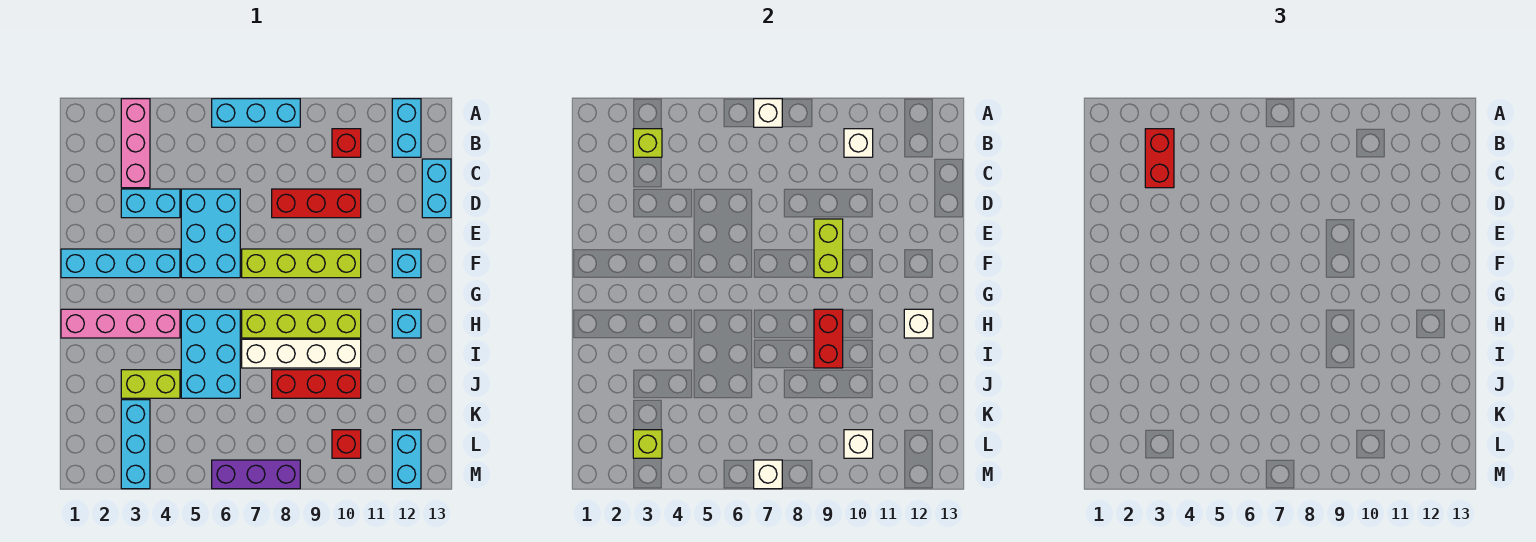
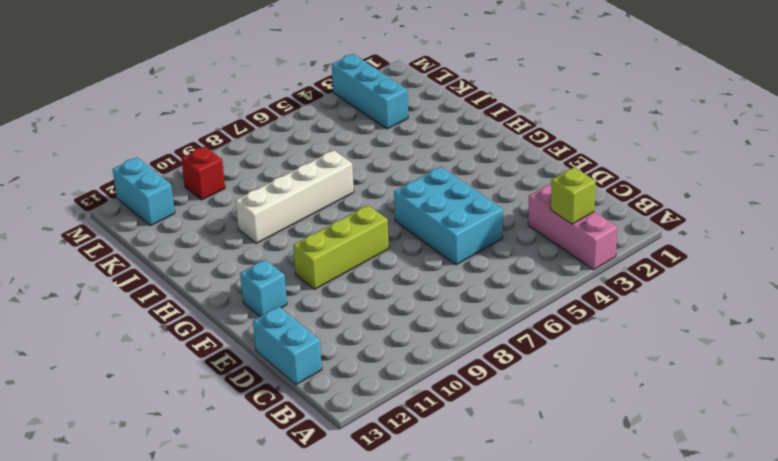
lime 1x3 brick [293,205,389,289] -> lime 1x4 brick [242,249,361,278]
none -> cyan 1x3 brick [212,99,300,127]
none -> cyan 1x2 brick [392,99,421,157]
none -> red 1x1 brick [332,129,361,157]
none -> cyan 1x2 brick [121,189,180,218]

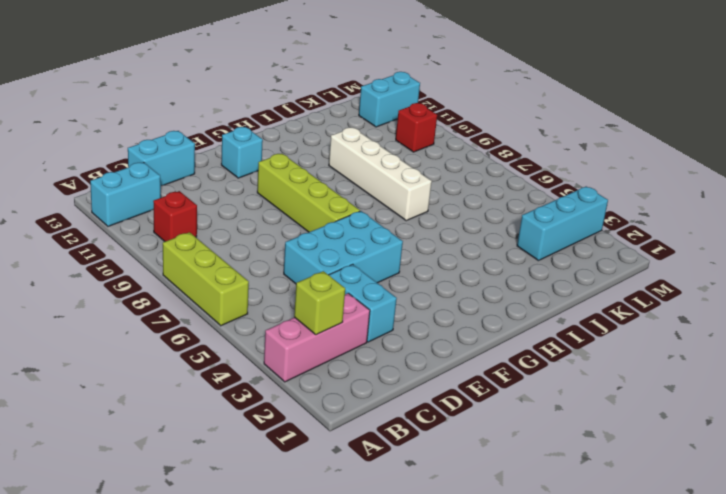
lime 1x3 brick [163,232,249,326] -> cyan 1x3 brick [212,99,300,127]
none -> red 1x3 brick [272,189,361,218]
none -> cyan 1x4 brick [61,249,180,278]
none -> pink 1x4 brick [61,309,180,338]
none -> cyan 2x3 brick [181,309,240,398]

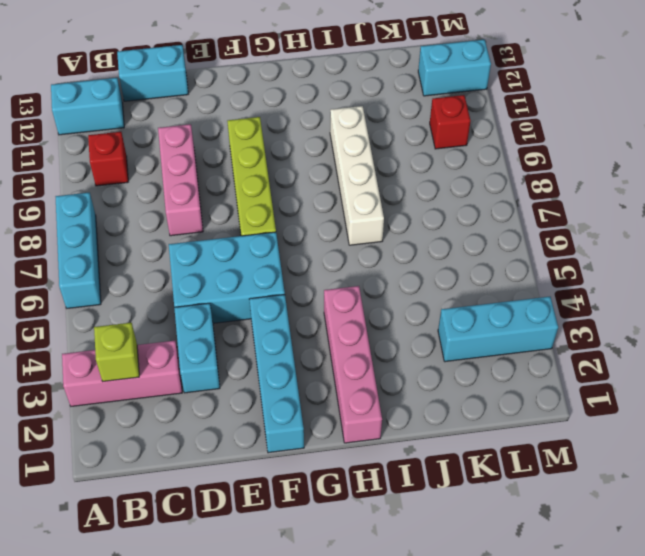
pink 1x3 brick [158,124,203,236] -> red 1x3 brick [272,189,361,218]
none -> cyan 1x1 brick [392,249,421,278]
none -> cyan 2x3 brick [181,309,240,398]
none -> lime 1x4 brick [242,309,361,338]
none -> cyan 1x1 brick [392,309,421,338]

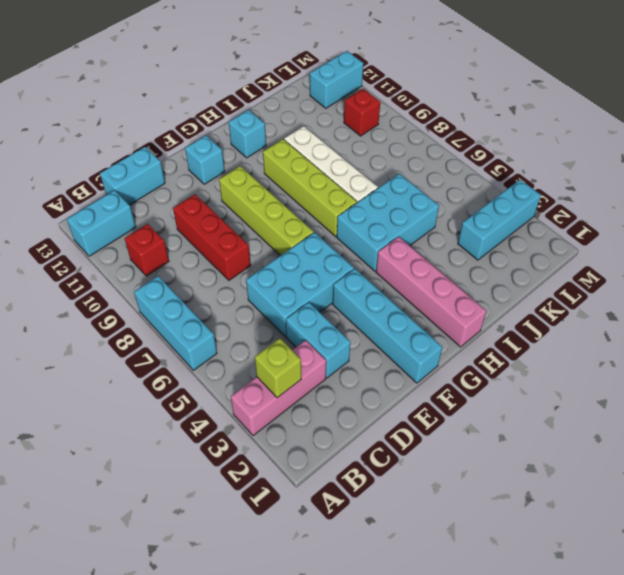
none -> lime 1x2 brick [121,370,180,398]
none -> red 1x3 brick [272,370,361,398]
none -> purple 1x3 brick [212,460,300,489]
none -> white 1x1 brick [754,99,782,127]

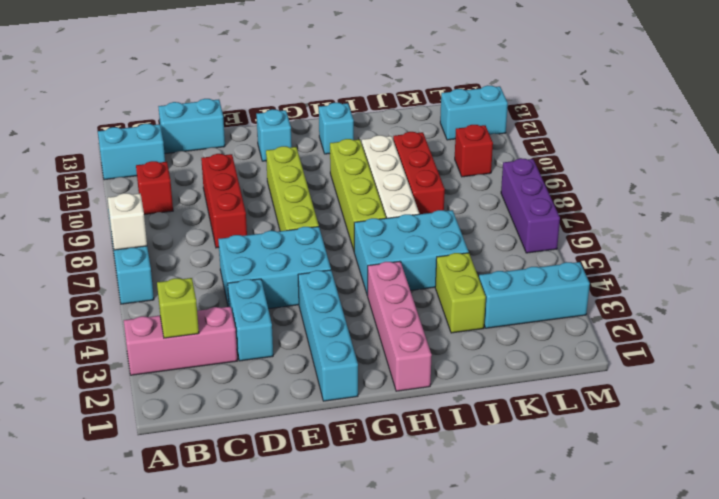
none -> white 1x1 brick [844,129,873,157]
none -> lime 1x2 brick [814,219,843,278]
none -> red 1x2 brick [814,309,843,368]
none -> white 1x1 brick [904,309,933,338]

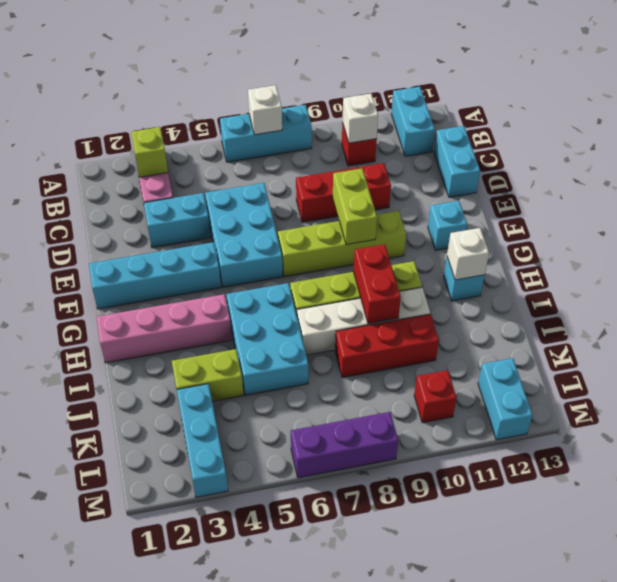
none -> lime 1x1 brick [633,430,662,458]
none -> white 1x1 brick [844,430,873,458]
none -> white 1x1 brick [754,460,782,489]
none -> red 1x2 brick [1145,129,1174,188]

